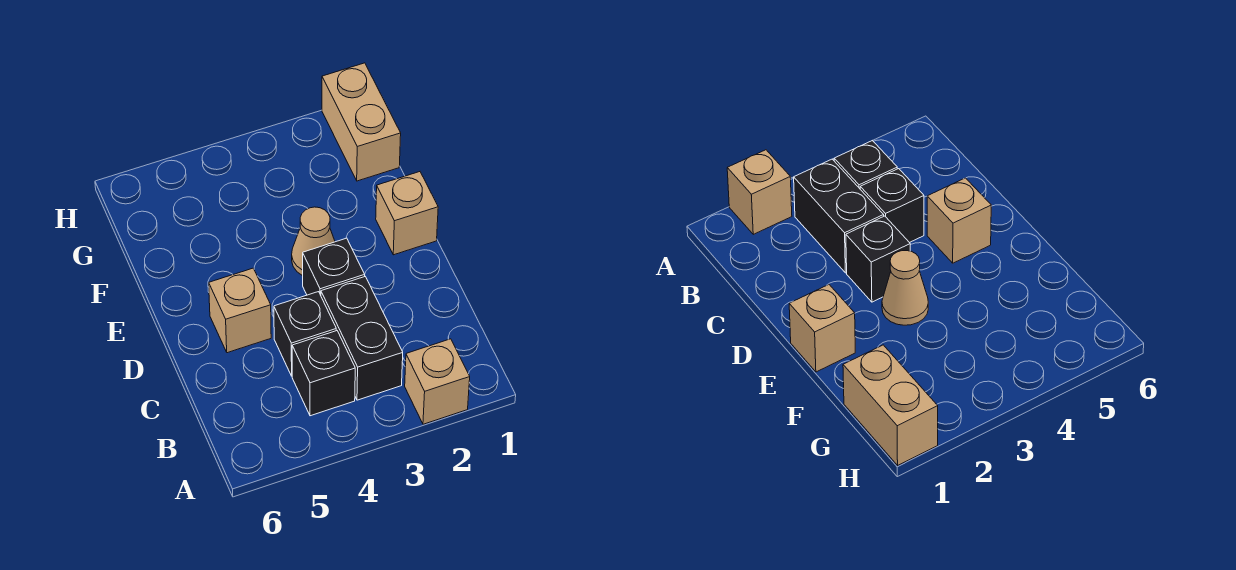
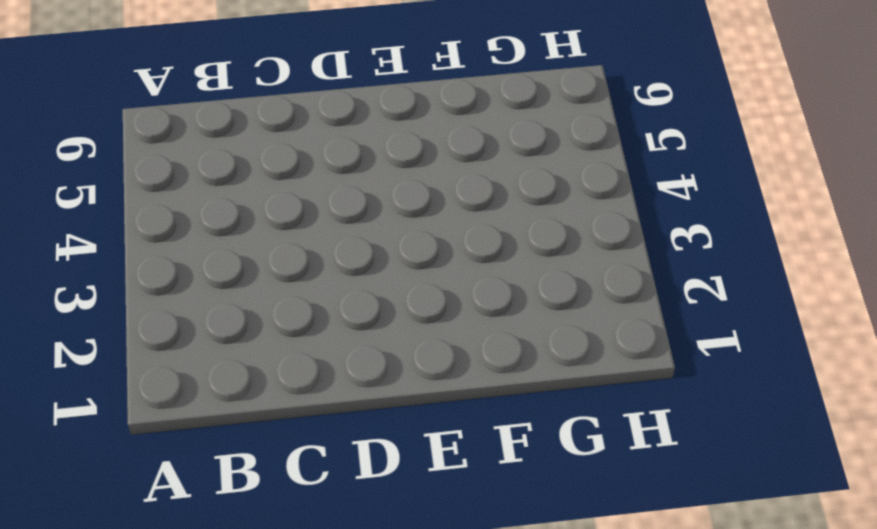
none -> tan 1x1 brick [405,339,470,424]
none -> black 1x2 brick [321,277,403,400]

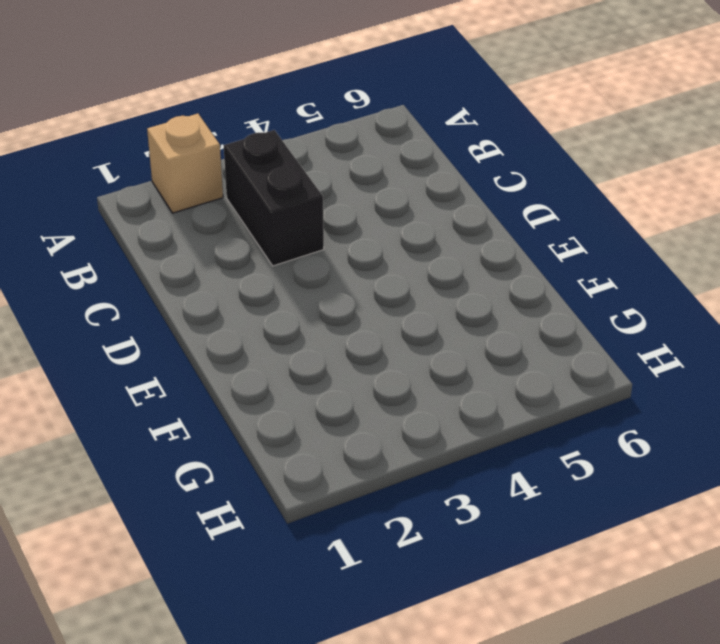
none -> black 1x1 brick [292,331,355,416]
none -> black 1x1 brick [274,292,336,376]

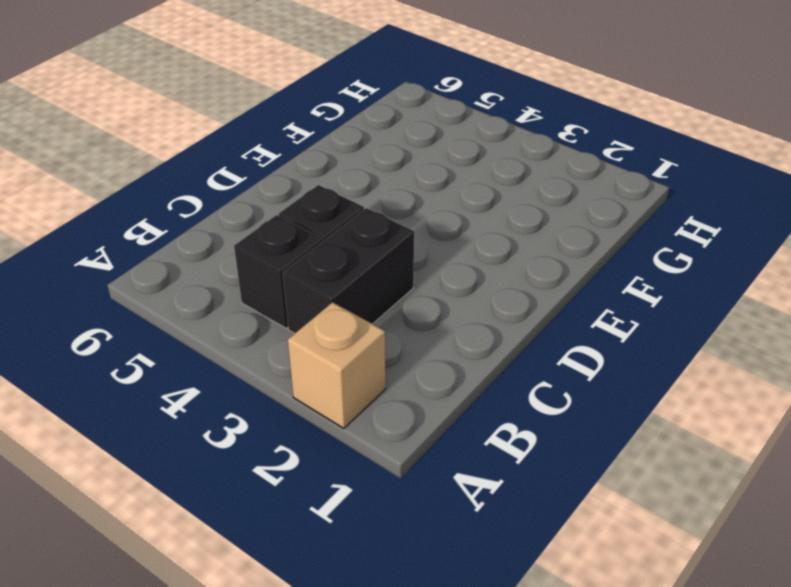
none -> black 1x1 brick [303,238,365,295]
none -> tan 1x1 brick [209,268,271,353]

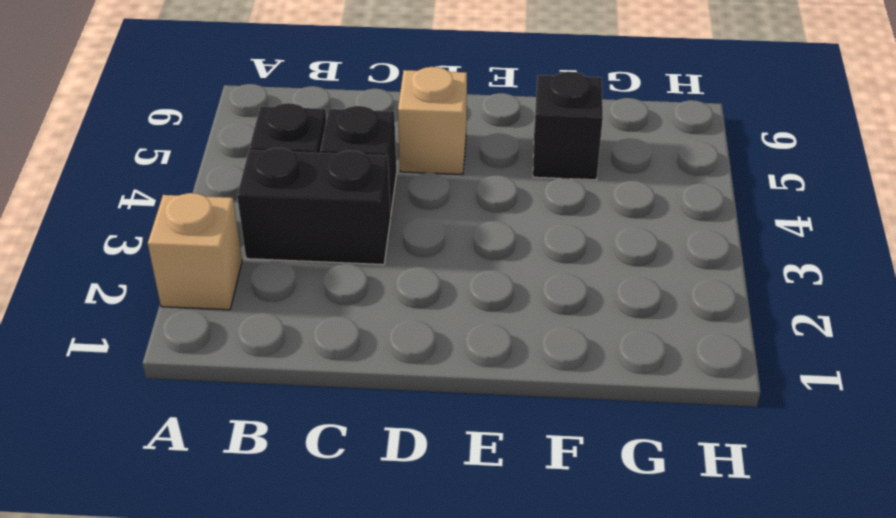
black 1x1 brick [533,72,603,180] -> black 1x1 brick moved to [303,238,365,295]
none -> tan 1x1 brick [376,172,438,255]
none -> tan 1x1 cone [292,207,335,276]

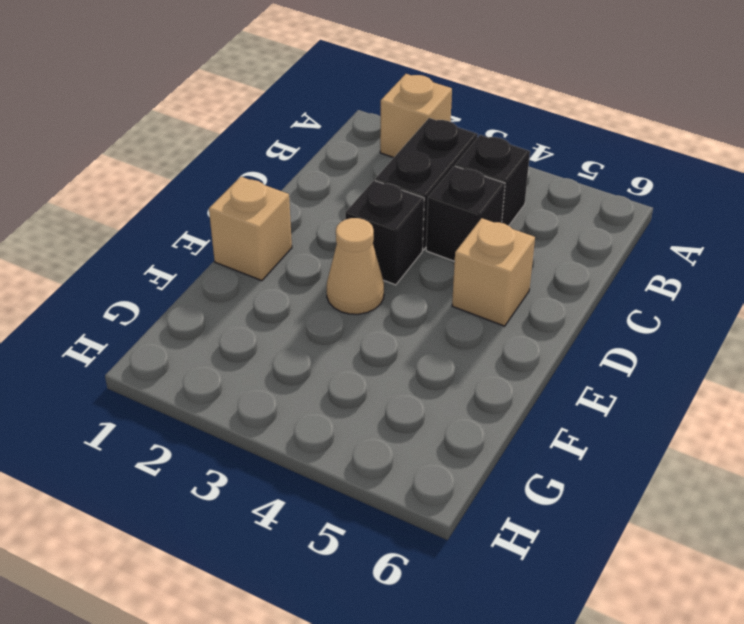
none -> tan 1x2 brick [322,63,401,181]

